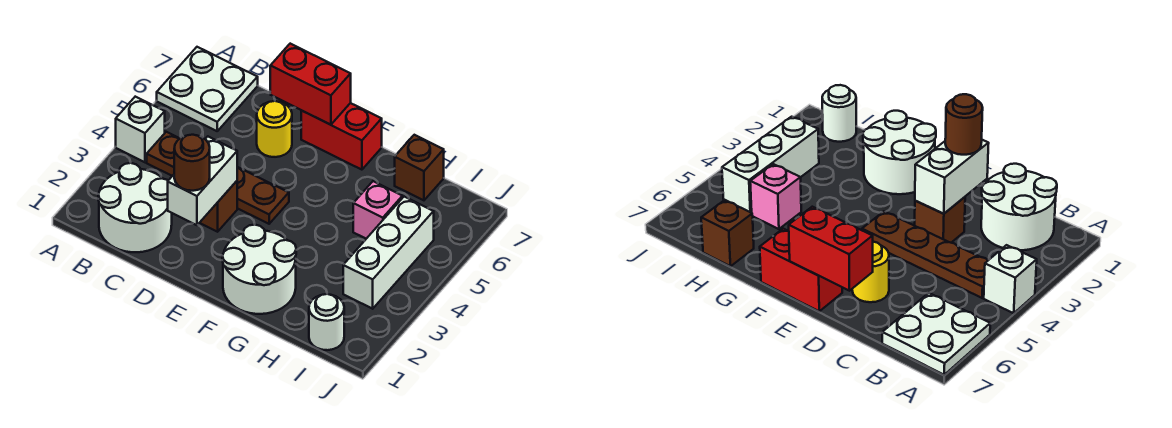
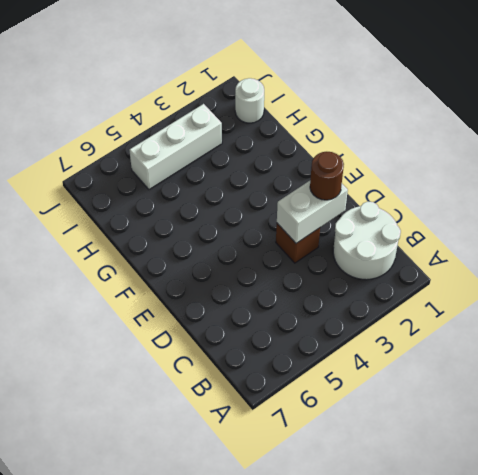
none -> white 1x1 brick [116,97,165,162]
none -> white 2x2 plate [157,47,258,131]
none -> brown 1x4 plate [147,132,289,224]

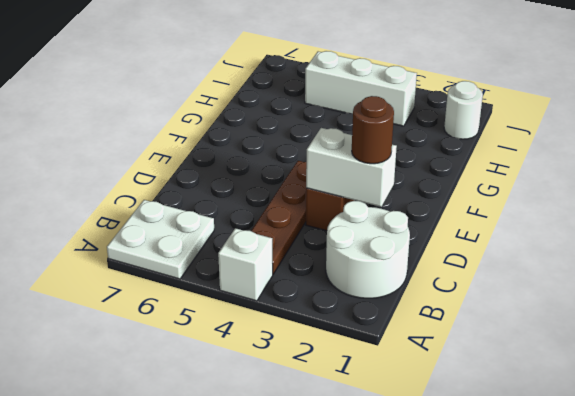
none -> yellow 1x1 round brick [257,101,292,157]
none -> red 1x2 brick [301,103,382,170]
none -> white 2x2 round brick [222,225,296,314]

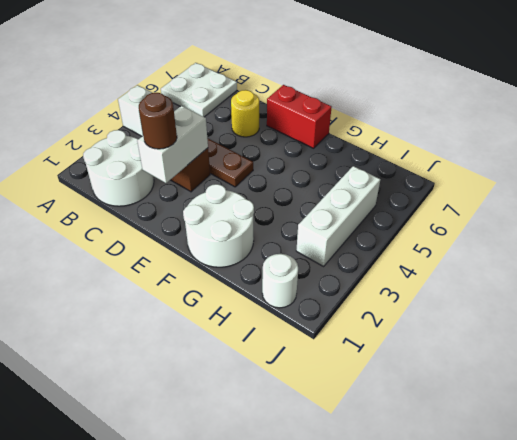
none -> pink 1x1 brick [353,181,402,239]
none -> brown 1x1 brick [395,135,444,200]
none -> red 1x2 brick [270,44,351,125]

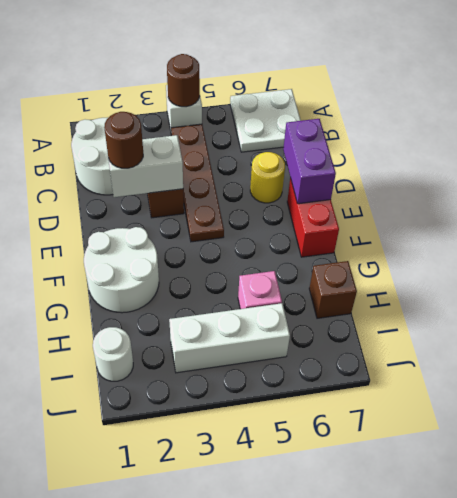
brown 1x1 round brick [167,54,200,107] -> none
purple 1x2 brick [283,119,336,204] -> red 1x2 brick [270,44,351,125]

